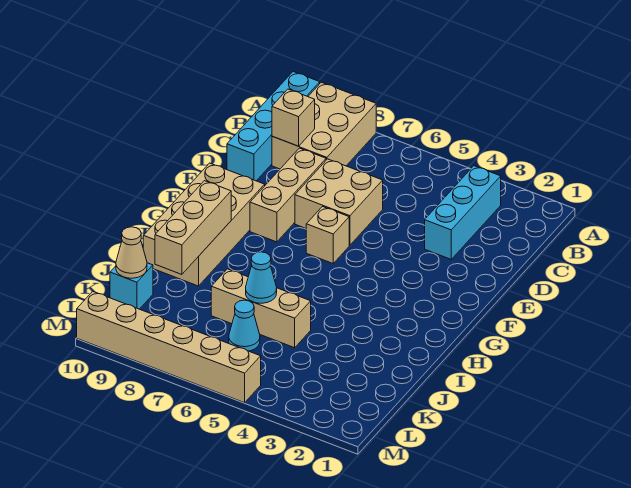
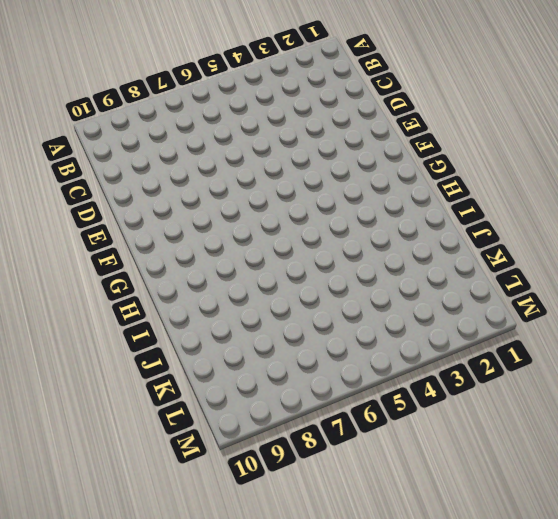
none -> tan 2x3 brick [272,82,376,169]
none -> cyan 1x4 brick [227,72,320,181]
none -> cyan 1x3 brick [425,166,501,259]

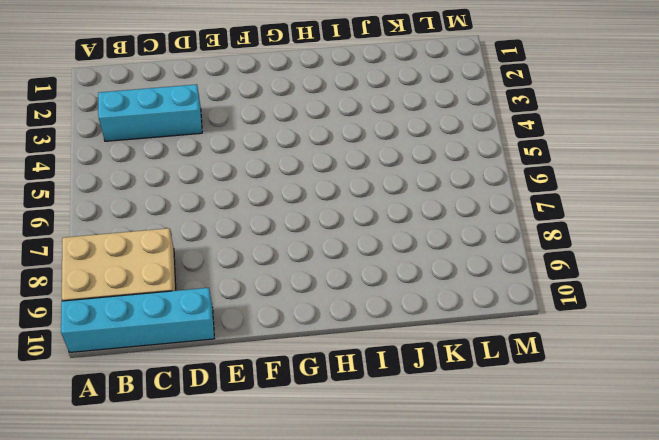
none -> tan 2x2 brick [295,159,383,245]
none -> tan 1x3 brick [250,148,326,242]
none -> tan 1x1 brick [306,207,349,263]

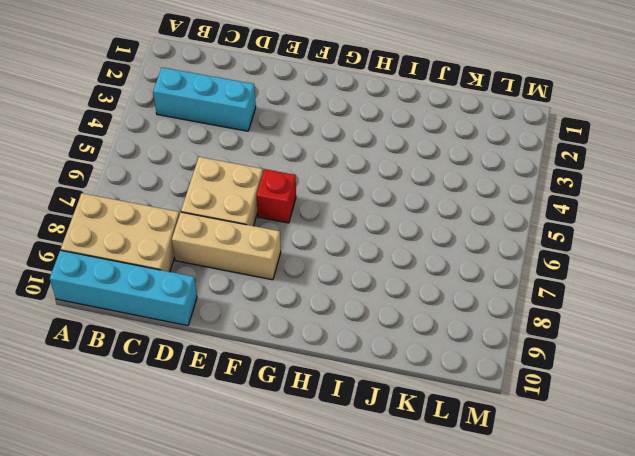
red 1x1 brick [256,169,296,223] -> tan 1x1 brick [306,207,349,263]
none -> tan 2x4 brick [143,163,265,286]
none -> tan 1x3 brick [211,269,311,348]
none -> cyan 1x1 cone [229,300,260,351]

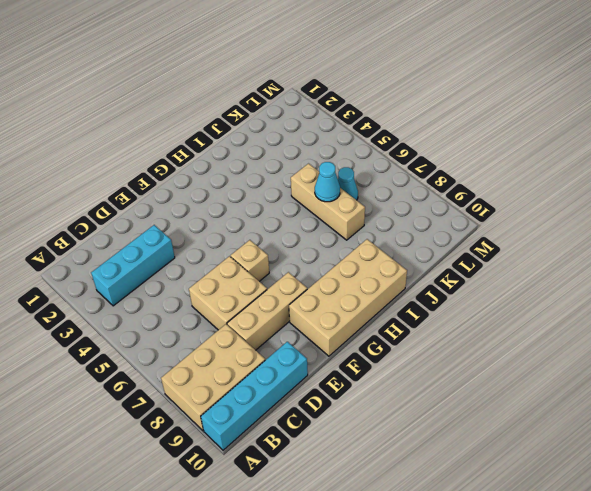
none -> cyan 1x1 brick [110,263,153,309]
none -> tan 1x6 brick [77,291,261,403]
none -> tan 1x1 brick [272,89,315,146]

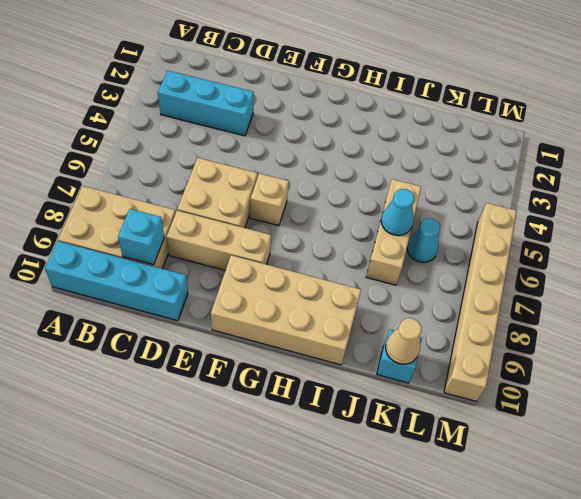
cyan 1x1 brick [118,209,164,265] -> tan 1x1 brick [272,89,315,146]
none -> tan 1x3 brick [155,181,231,274]

